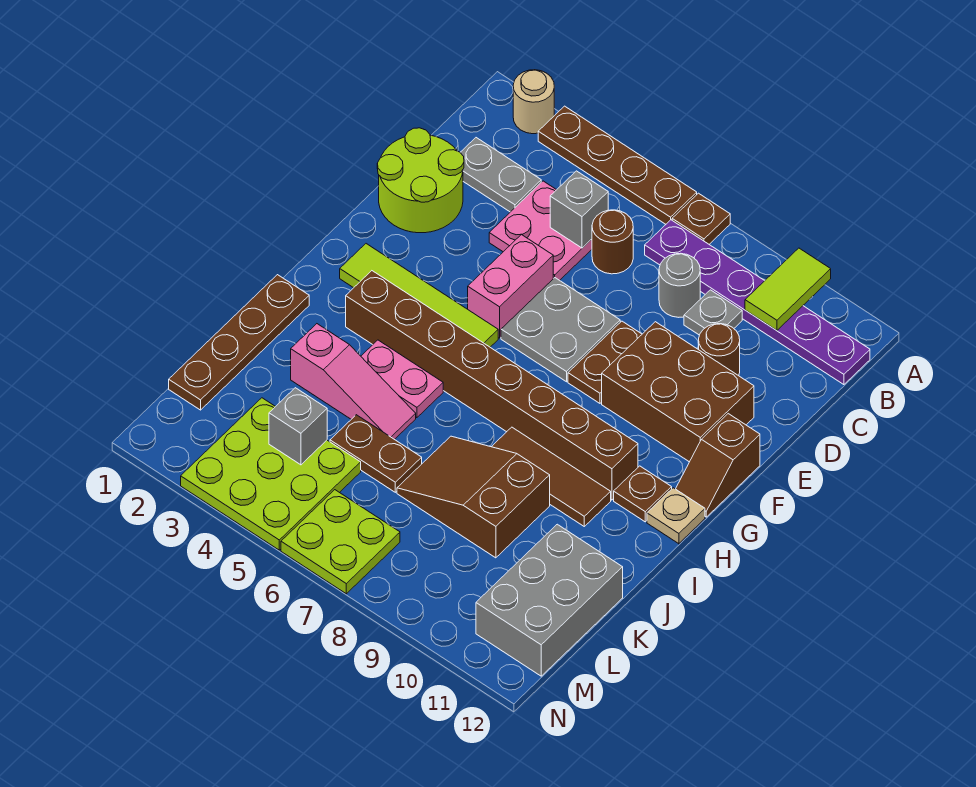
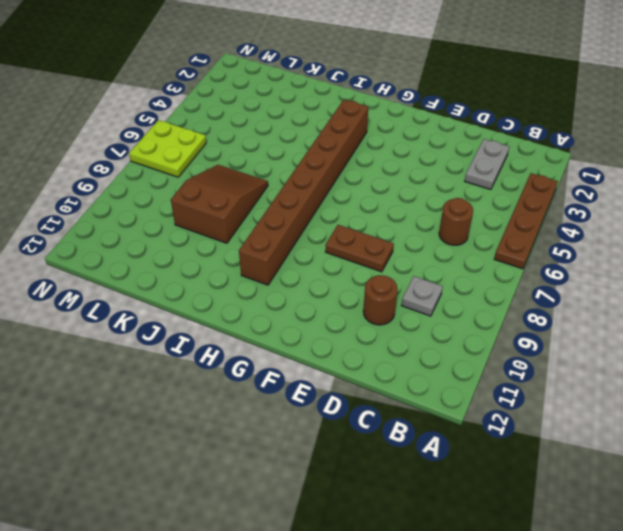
none -> tan 1x1 round brick [513,70,554,134]
none -> brown 1x1 plate [672,193,730,244]
none -> purple 1x6 plate [645,220,870,385]
none -> pink 2x2 plate [489,181,592,280]

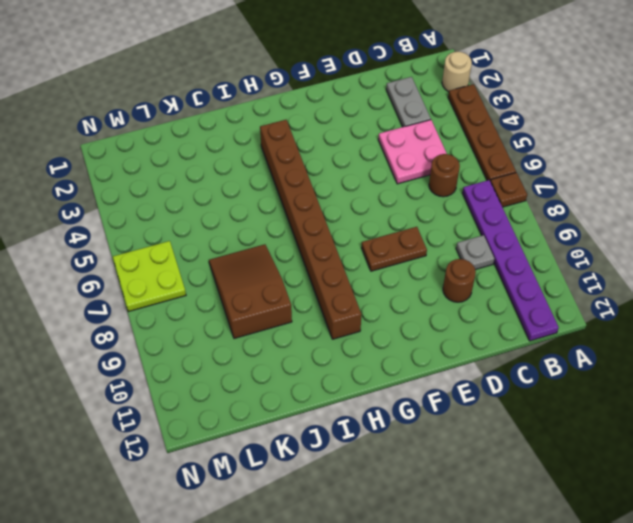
none -> grey 1x1 round brick [659,253,700,317]
none -> lime 2x2 round brick [377,128,464,233]
none -> pink 1x2 brick [468,234,553,338]
none -> grey 2x2 plate [501,278,620,382]

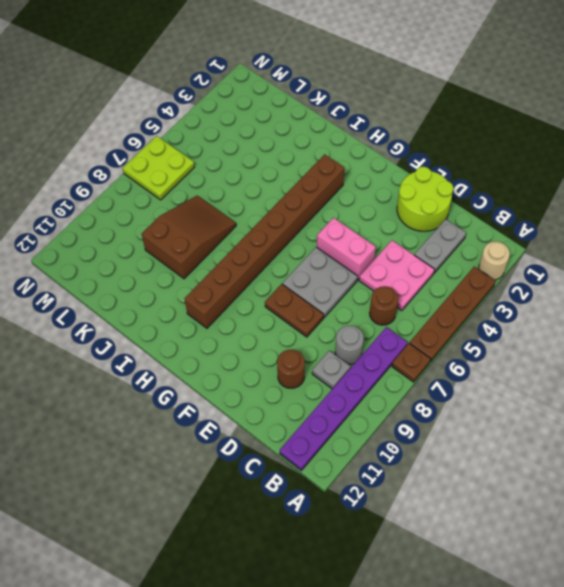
none -> brown 2x3 brick [602,322,754,462]
none -> brown 1x2 slope [676,414,760,517]
none -> lime 1x4 tile [340,244,498,347]
none -> brown 1x1 plate [614,466,672,522]

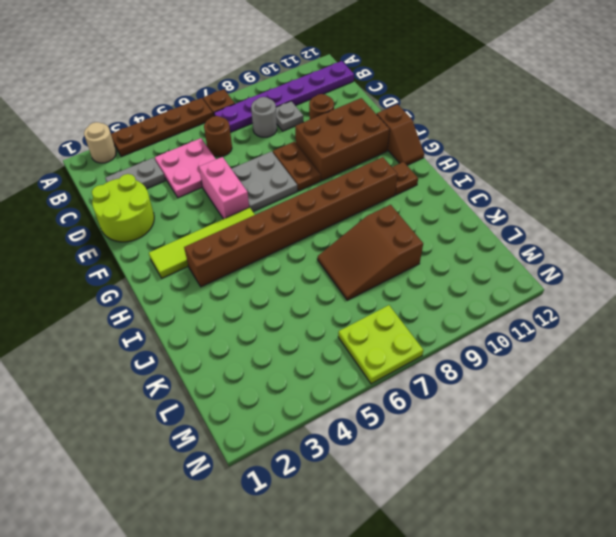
none -> tan 1x1 plate [647,488,705,544]
none -> brown 1x4 plate [169,275,309,410]
none -> pink 1x2 plate [361,340,443,418]
none -> brown 1x3 tile [492,427,611,526]

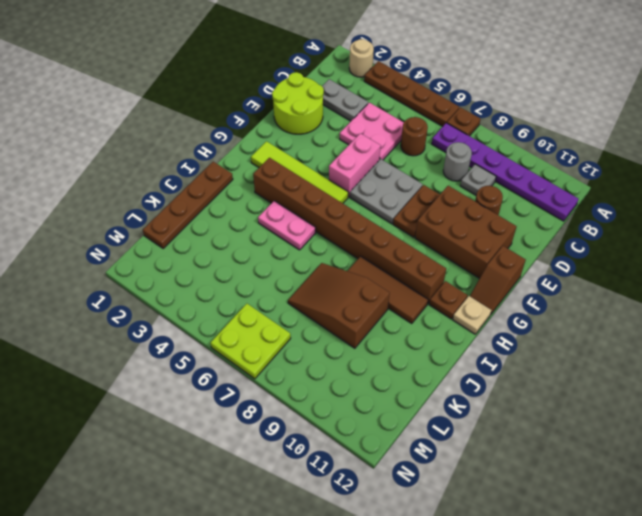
none -> pink 1x3 slope [291,324,416,440]
none -> brown 1x2 plate [330,415,422,492]
none -> grey 2x3 brick [476,524,623,676]
none -> lime 3x3 plate [181,398,361,550]

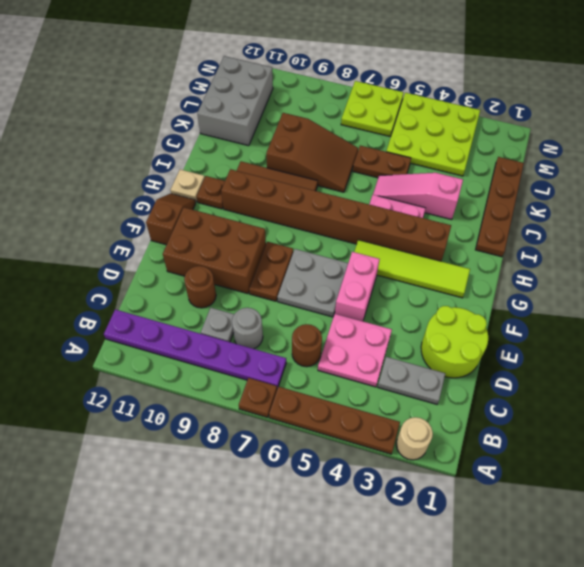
none -> lime 1x2 tile [745,248,831,330]
none -> grey 1x1 brick [550,171,608,248]
none -> grey 1x1 brick [269,388,327,465]

